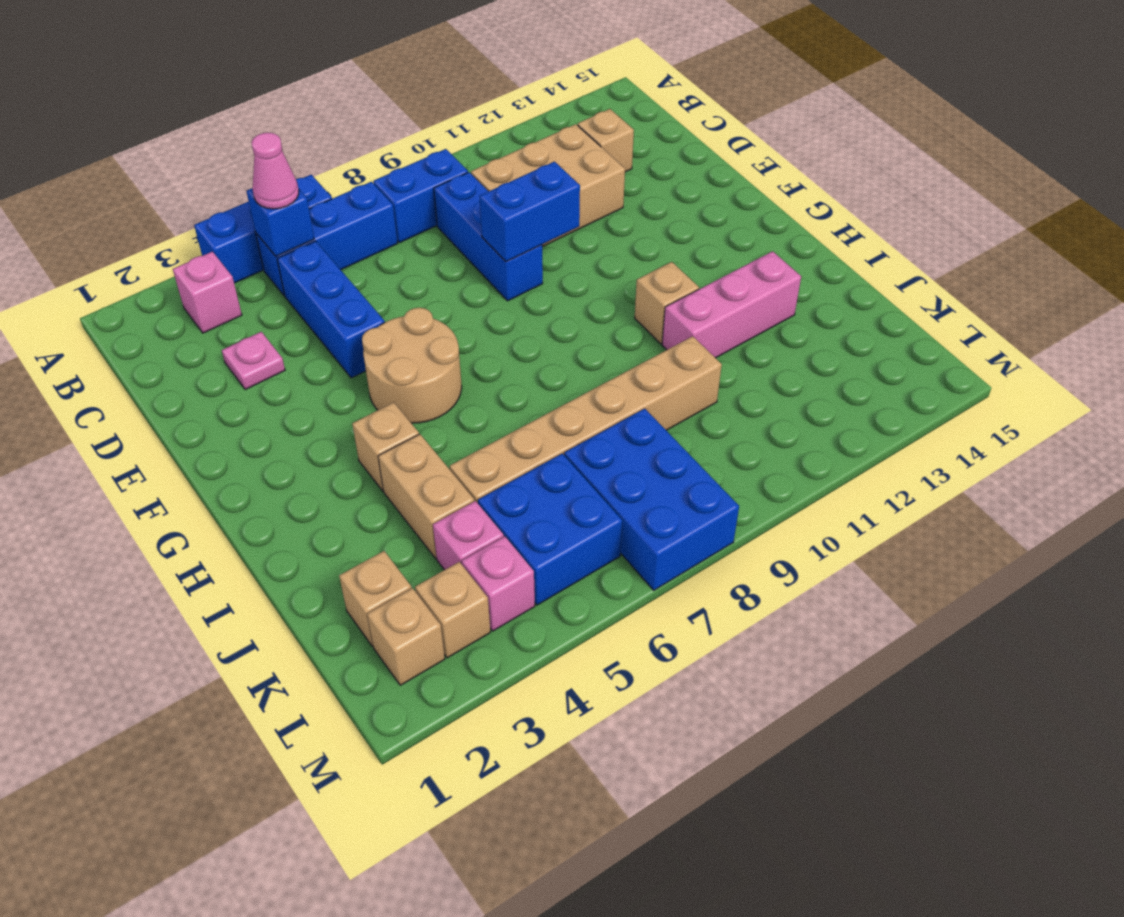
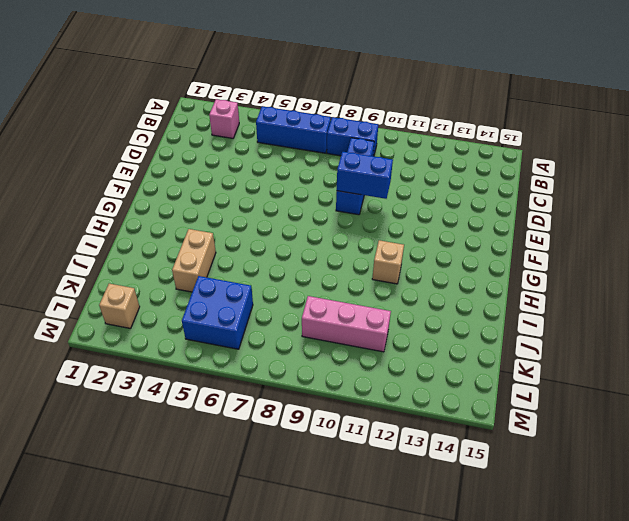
pink 1x3 brick [302,296,391,352] -> pink 1x3 brick moved to [662,251,801,358]
none -> blue 1x3 brick [194,175,332,283]
none -> blue 1x3 brick [277,241,385,378]
none -> tan 2x3 brick [471,124,625,247]

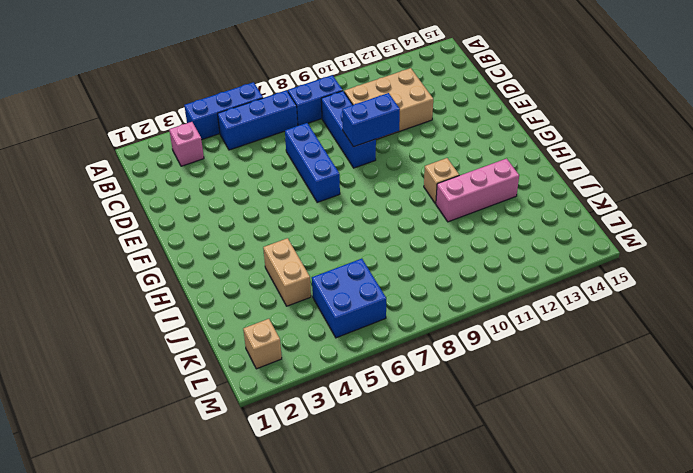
blue 1x3 brick [285,123,340,202] -> blue 1x3 brick moved to [277,241,385,378]
none -> tan 1x1 brick [578,109,634,172]
none -> pink 1x1 plate [222,332,285,390]
none -> tan 2x2 round brick [362,308,462,423]

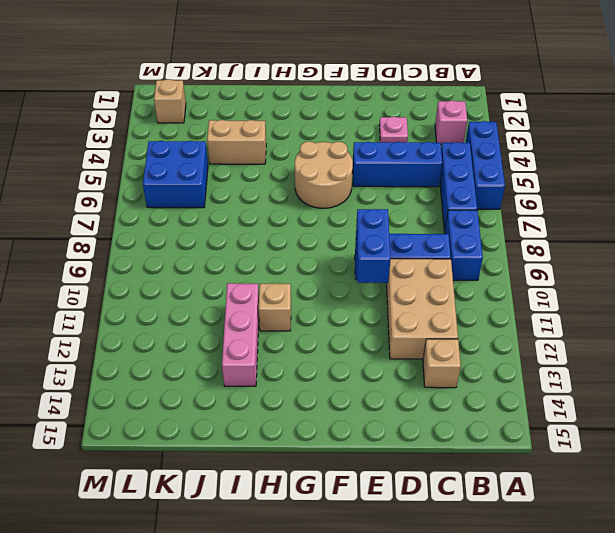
none -> tan 1x1 brick [352,402,419,491]
none -> tan 1x6 brick [450,336,722,503]
none -> tan 1x1 brick [339,551,412,646]

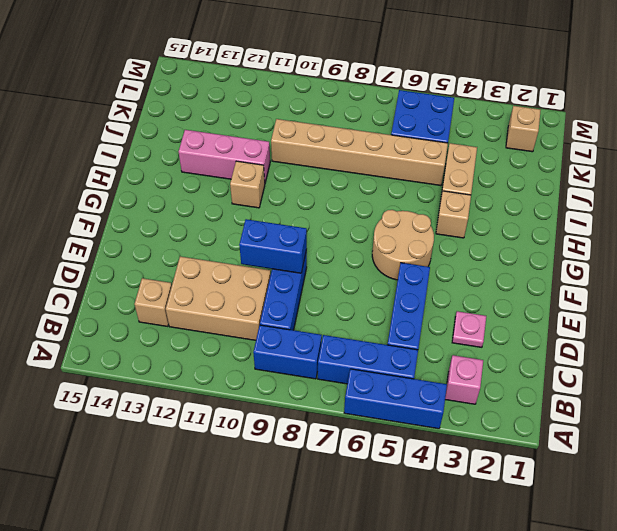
none -> tan 1x1 brick [339,551,412,646]
none -> pink 1x1 brick [433,501,504,570]
none -> blue 2x3 brick [564,409,739,590]

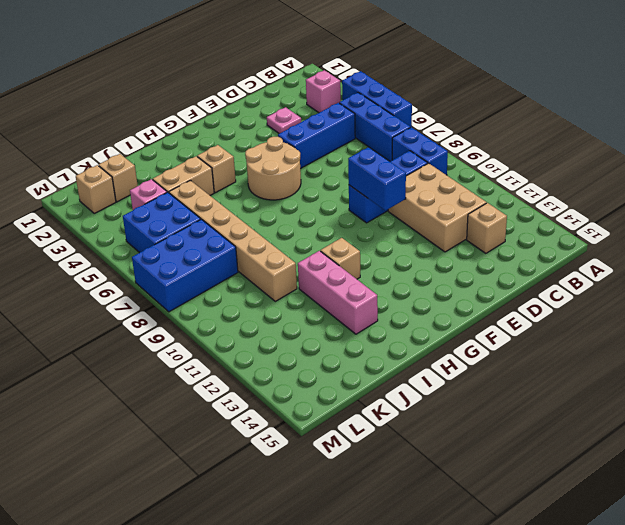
none -> tan 1x1 brick [415,562,490,658]
none -> pink 1x1 brick [462,536,535,631]
none -> blue 1x1 brick [246,188,314,256]

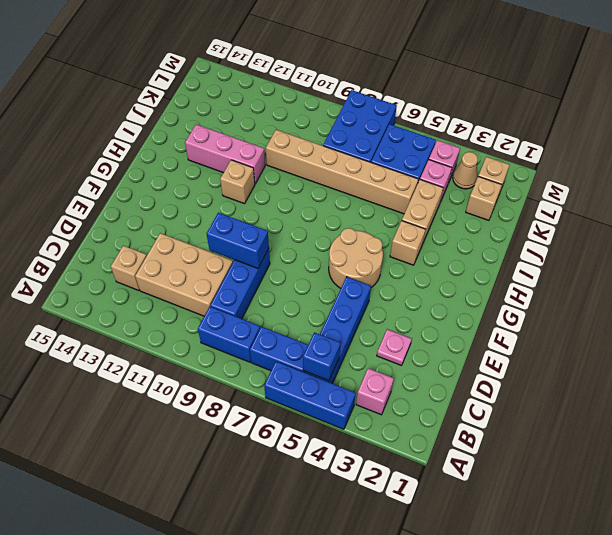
tan 1x1 cone [453,152,478,189] -> tan 1x1 brick [415,562,490,658]
none -> pink 1x1 cone [252,133,299,209]

